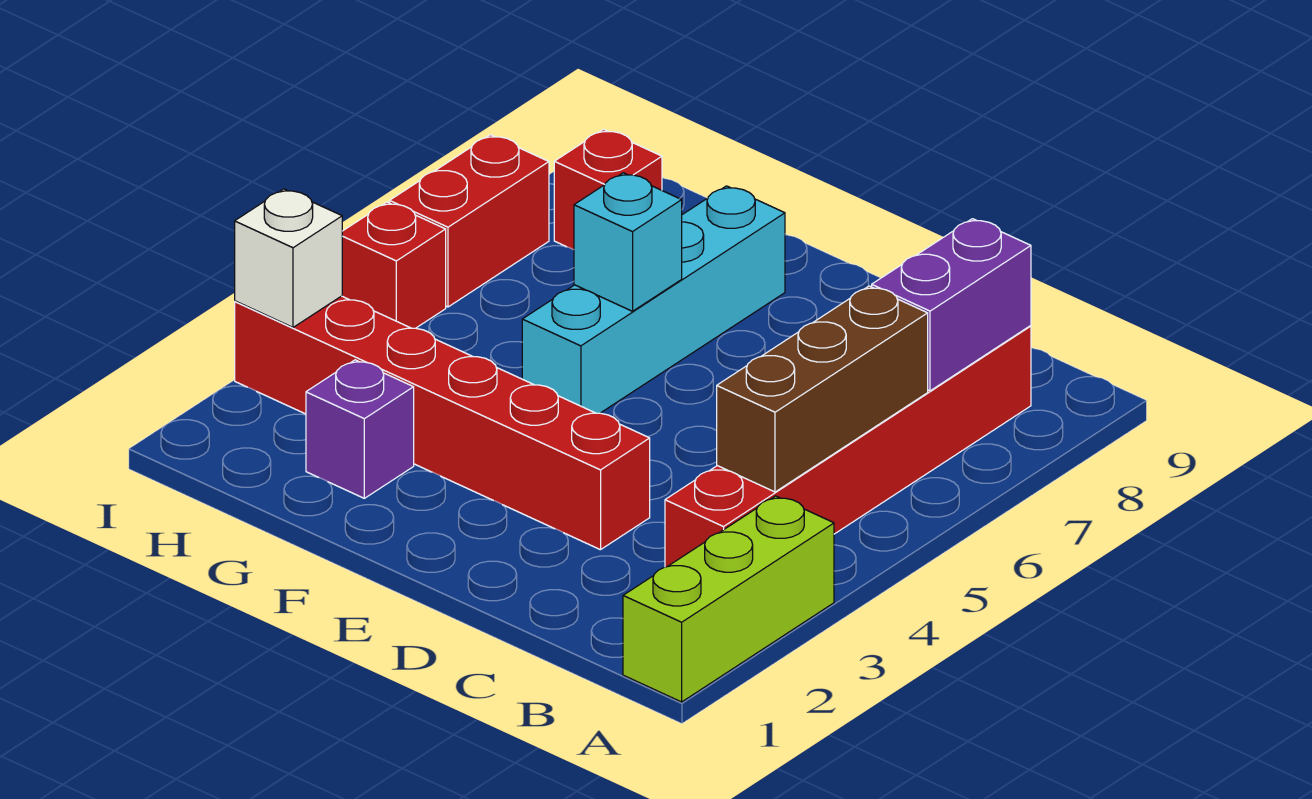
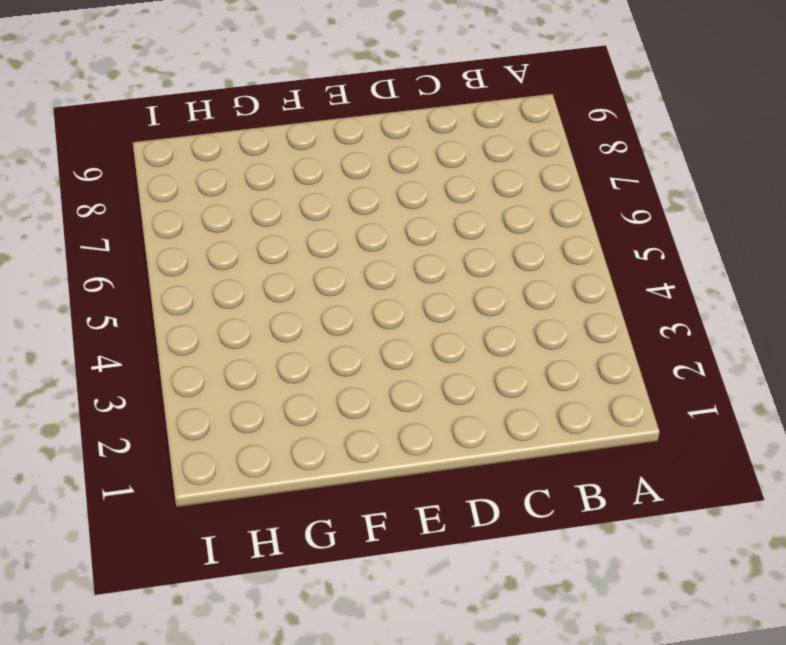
none -> lime 1x3 brick [623,496,834,702]
none -> red 1x6 brick [665,326,1031,567]
none -> red 1x6 brick [235,296,650,550]

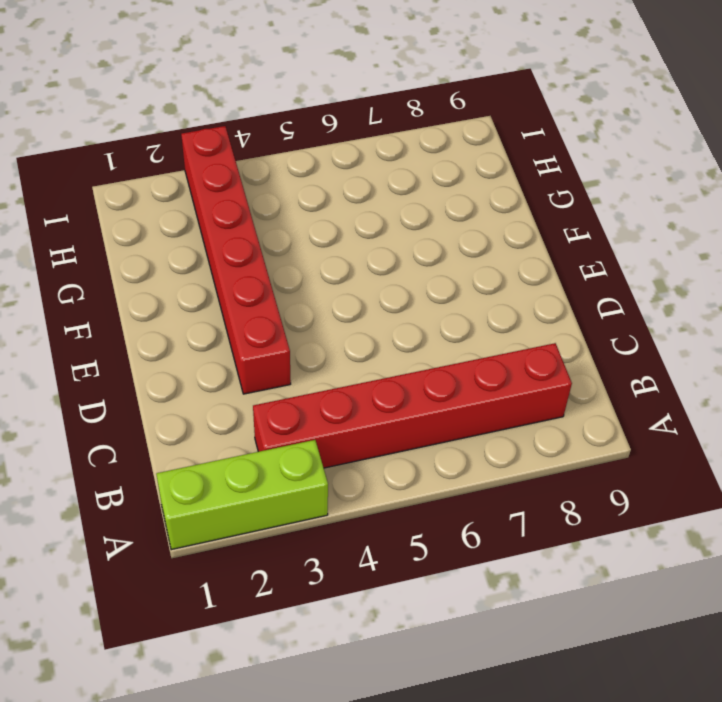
none -> cyan 1x4 brick [522,186,785,413]
none -> purple 1x1 brick [306,360,414,498]
none -> red 1x1 brick [554,129,662,250]

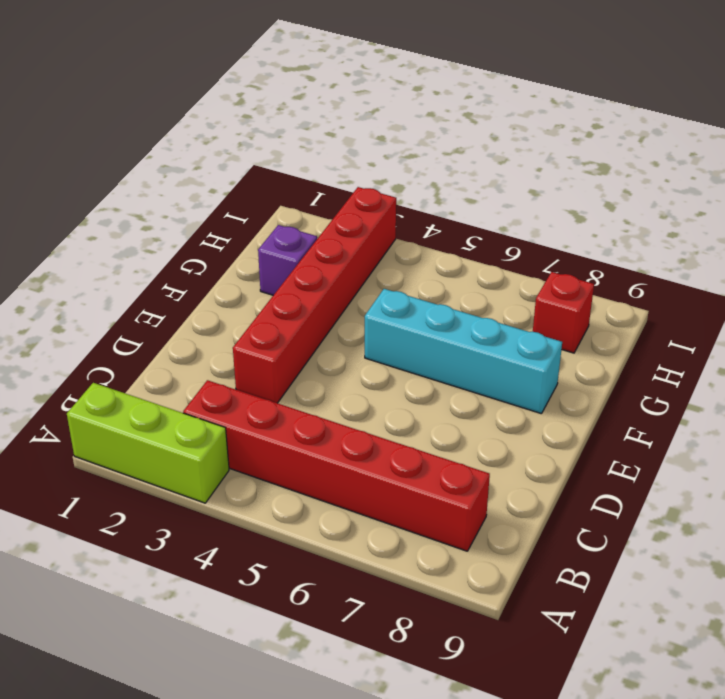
none -> red 1x1 brick [342,202,446,328]
none -> red 1x2 brick [390,135,549,307]
none -> brown 1x3 brick [717,286,928,492]

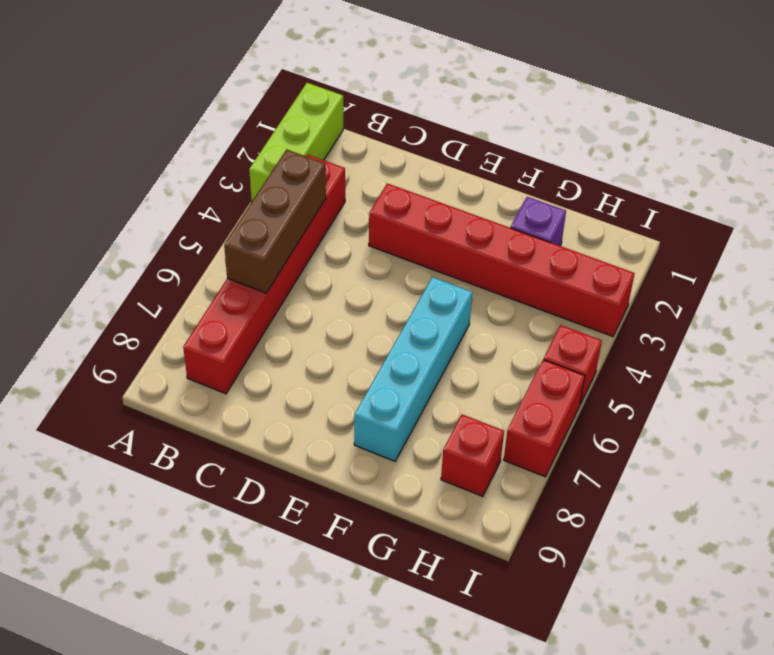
none -> purple 1x2 brick [872,219,1031,391]
none -> cyan 1x1 brick [574,173,682,311]
none -> white 1x1 brick [235,189,342,327]

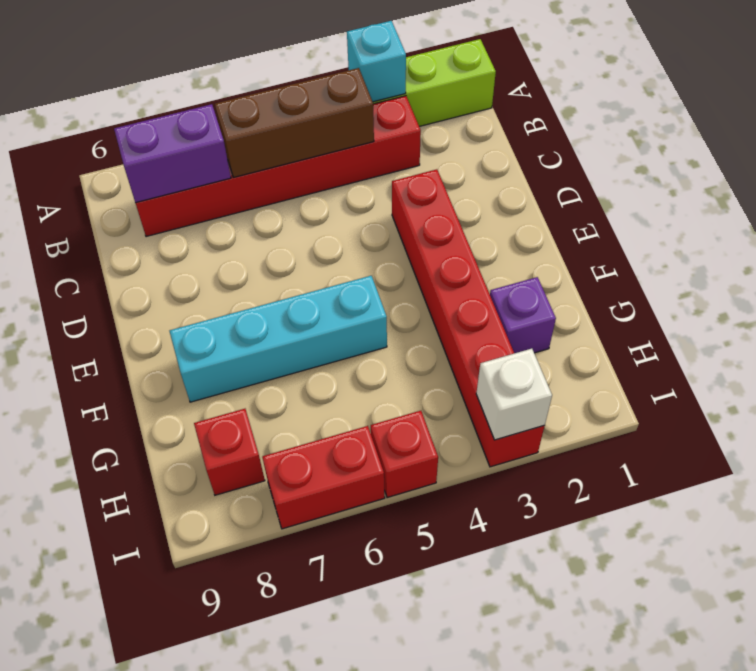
cyan 1x1 brick [347,21,406,102] -> cyan 1x1 brick moved to [574,173,682,311]

